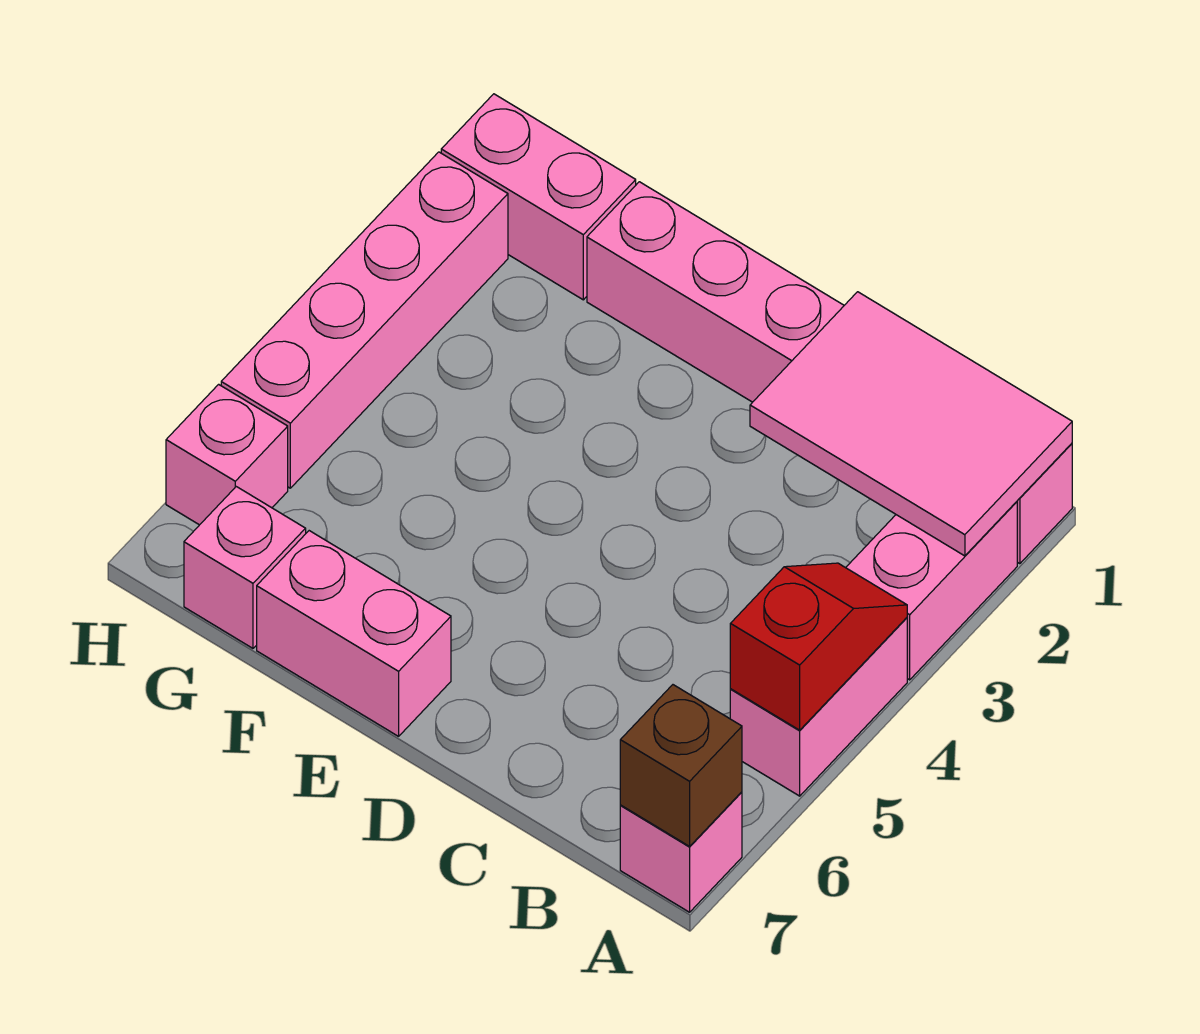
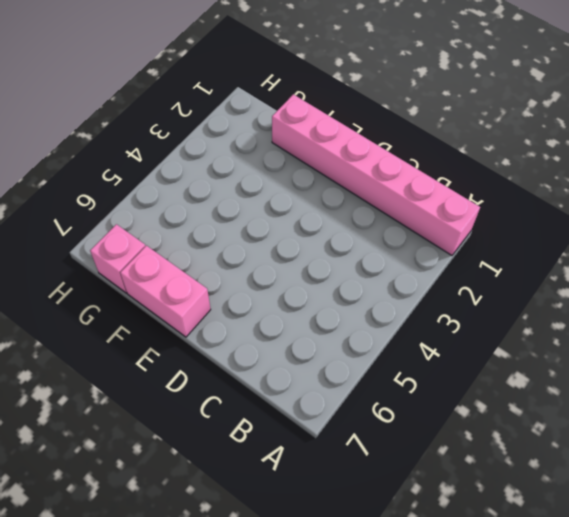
none -> pink 1x2 brick [846,502,1017,680]
none -> pink 1x2 brick [730,618,907,796]
none -> pink 1x1 brick [620,792,742,912]

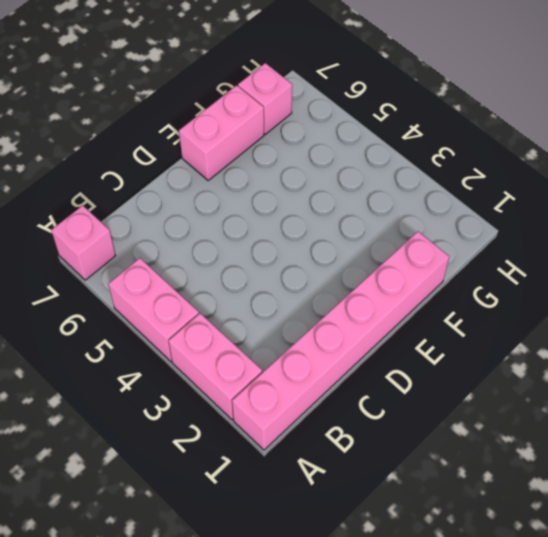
none -> pink 1x2 brick [441,94,636,300]
none -> pink 1x4 brick [221,152,508,488]
none -> pink 1x1 brick [166,384,288,525]

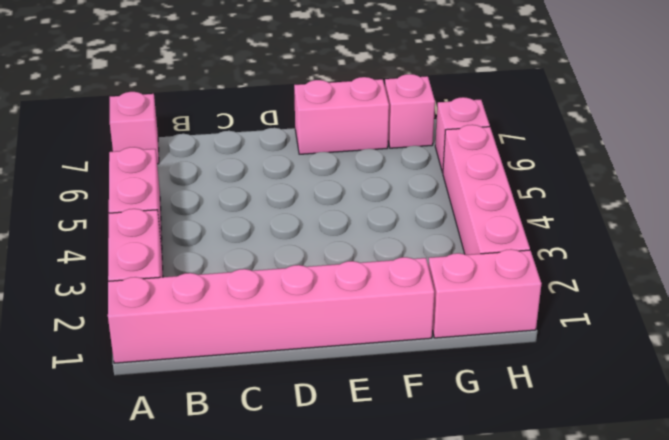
none -> pink 2x3 tile [750,292,1072,556]
none -> red 1x2 slope [730,563,907,730]
none -> brown 1x1 brick [620,685,742,846]

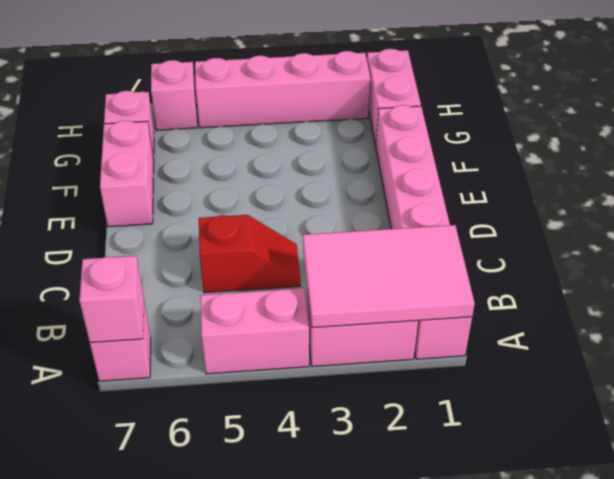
pink 2x3 tile [303,225,475,328] -> pink 2x3 tile turned to [750,292,1072,556]
pink 1x1 brick [79,256,144,343] -> brown 1x1 brick [620,685,742,846]
red 1x2 slope [199,215,300,293] -> red 1x2 slope moved to [730,563,907,730]

